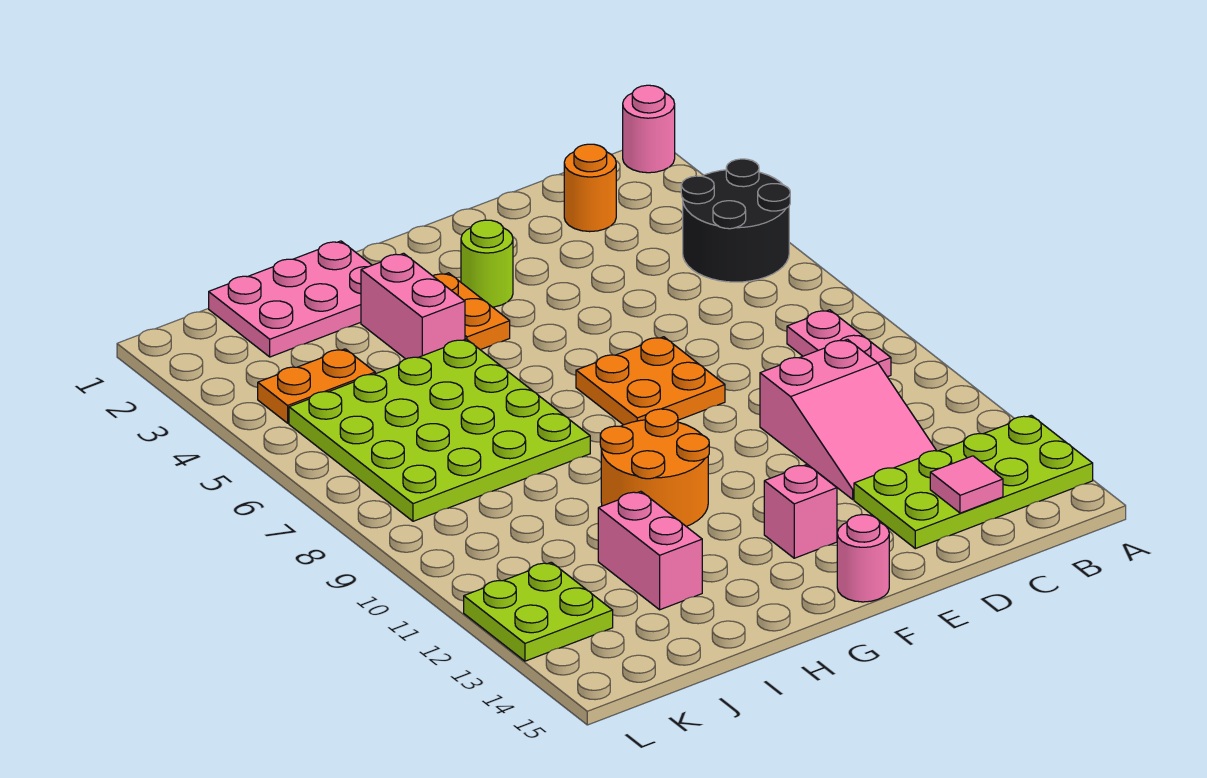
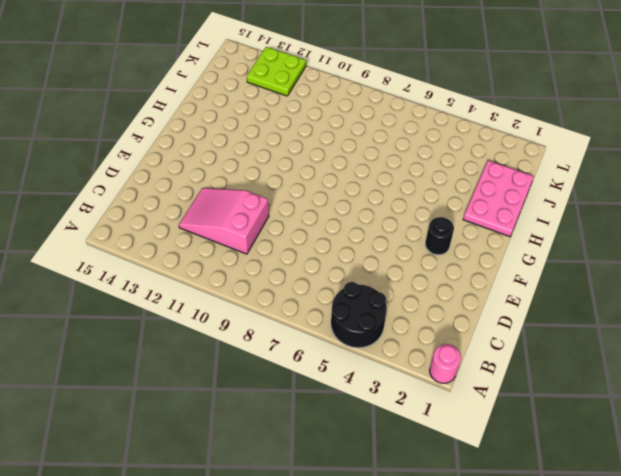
black 1x1 round brick [425,217,454,255] -> lime 1x1 round brick [461,220,513,307]
none -> lime 2x4 plate [854,415,1093,549]
none -> pink 1x2 plate [787,310,891,377]
none -> orange 1x1 round brick [564,144,616,232]

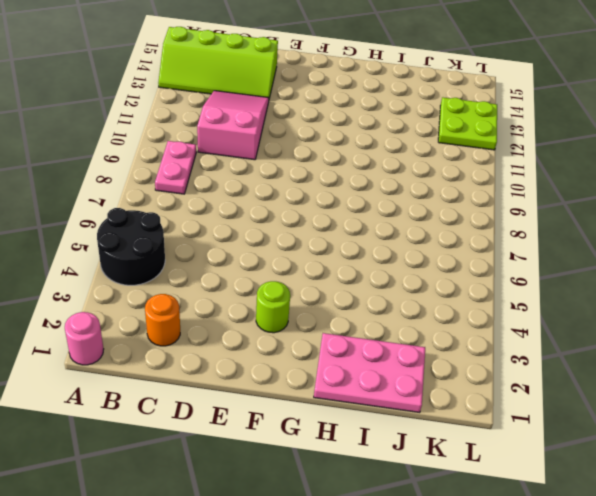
lime 2x4 slope [158,27,278,98] -> lime 2x4 plate [854,415,1093,549]
none -> orange 2x2 plate [576,337,725,425]
none -> pink 1x1 brick [764,465,837,558]
none -> pink 1x1 round brick [837,515,889,602]

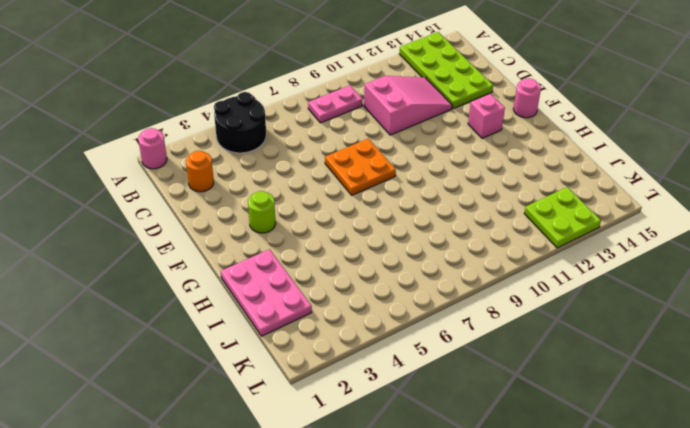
none -> orange 1x2 plate [433,273,510,350]
none -> orange 2x2 round brick [600,409,709,527]
none -> pink 1x2 brick [361,253,465,359]

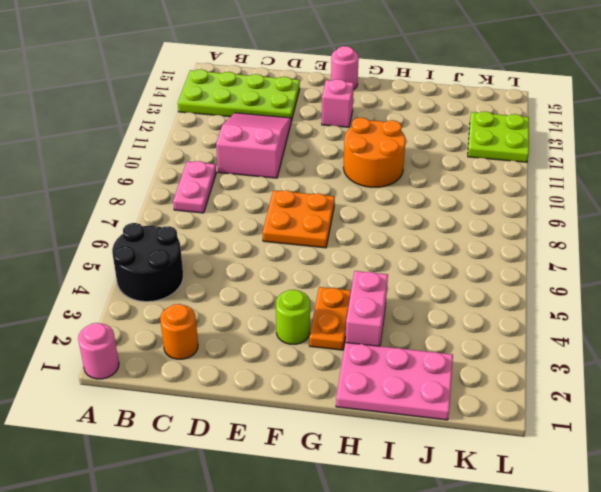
none -> lime 4x4 plate [289,339,590,521]
none -> pink 1x2 brick [598,491,702,610]
none -> orange 1x2 plate [258,349,375,423]

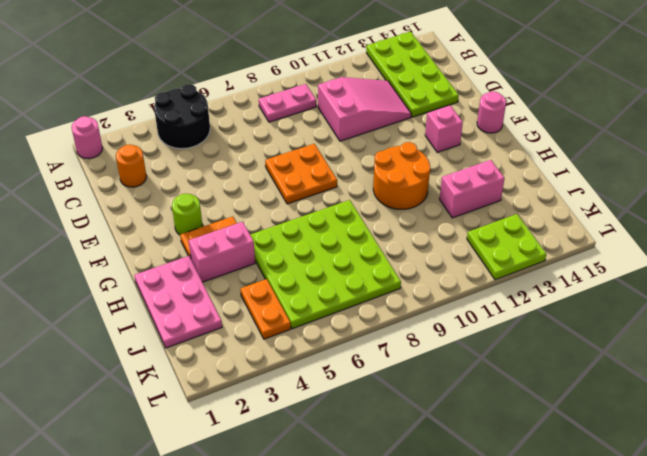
none -> pink 1x1 tile [930,456,1003,513]

